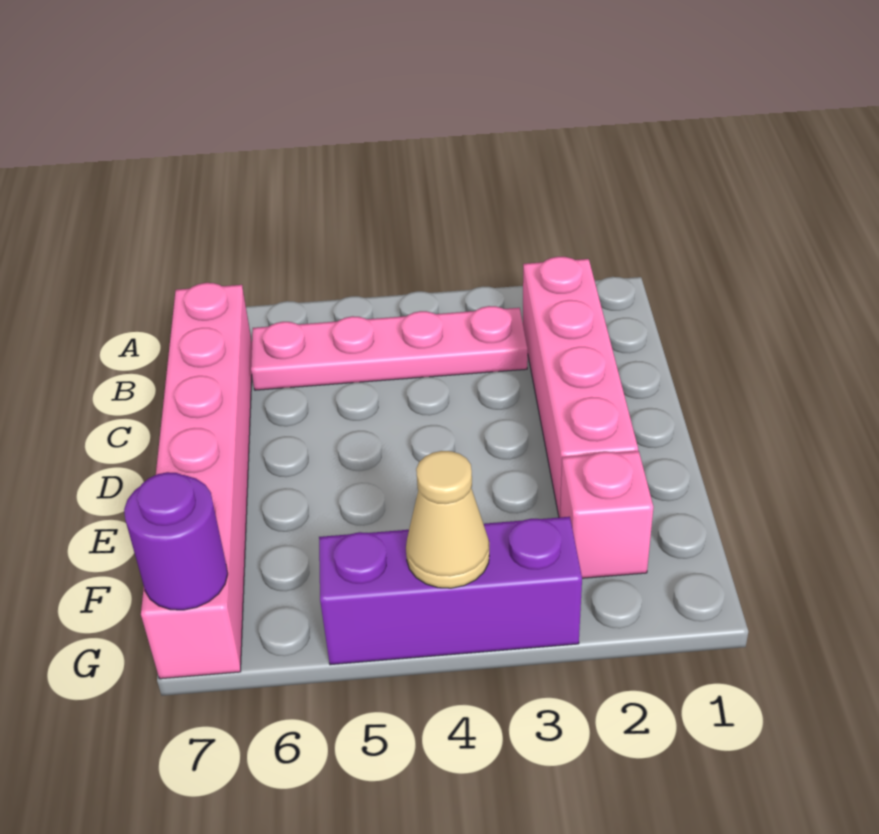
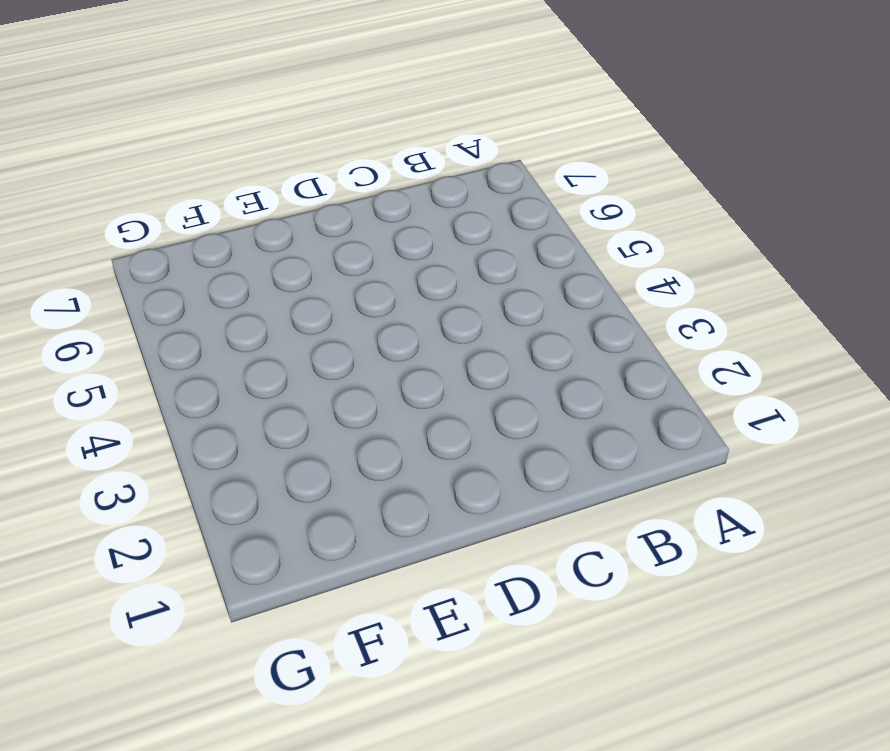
none -> pink 1x4 brick [523,257,638,518]
none -> pink 1x4 plate [251,306,528,390]

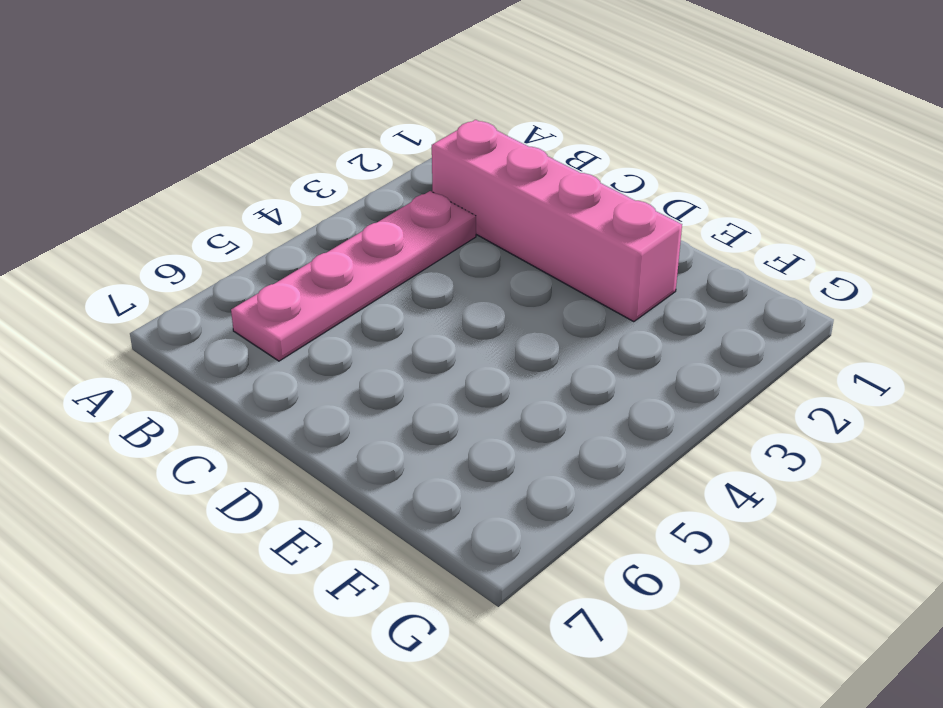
none -> pink 1x6 brick [141,283,252,679]
none -> pink 1x1 brick [560,451,654,578]

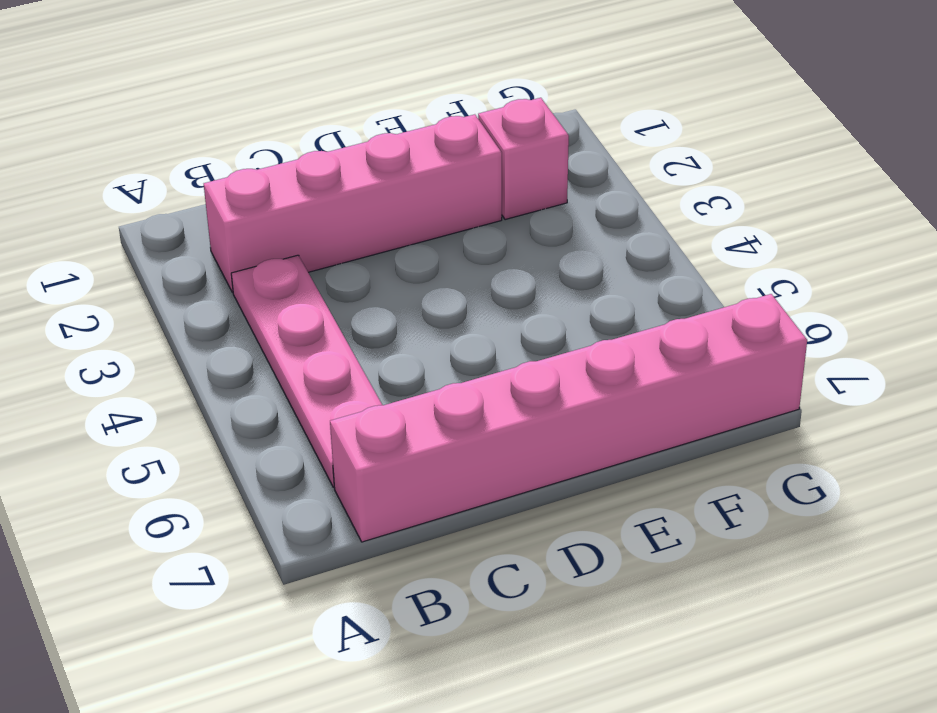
none -> purple 1x3 brick [319,517,582,665]
none -> tan 1x1 cone [406,451,489,588]

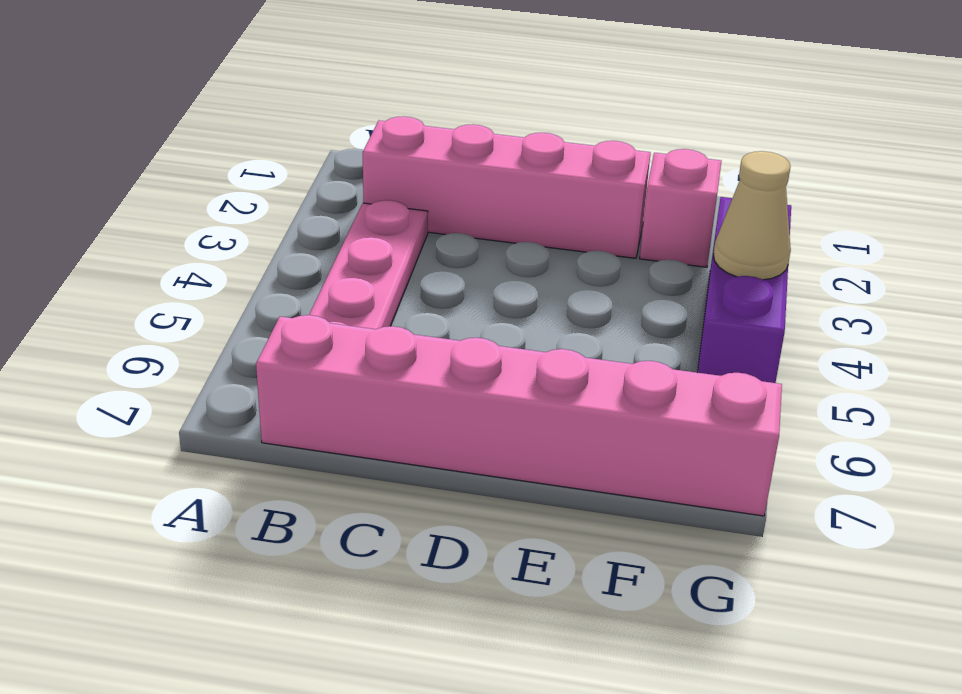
none -> purple 1x1 round brick [124,472,228,610]

